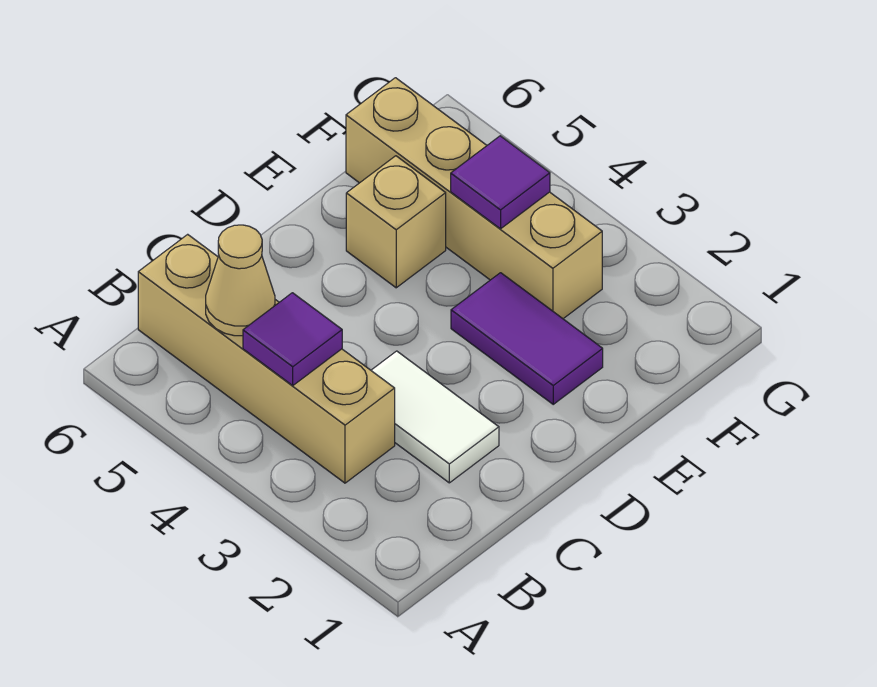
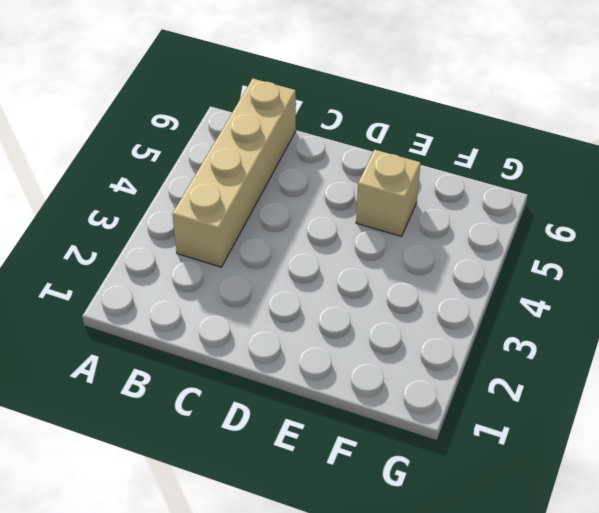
none -> white 1x2 tile [371,351,499,483]
none -> purple 1x2 tile [451,273,603,404]

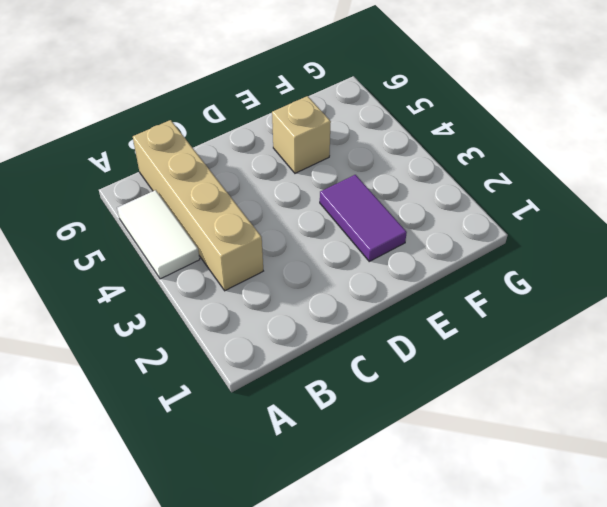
white 1x2 tile [117,190,200,279] -> white 1x2 tile moved to [371,351,499,483]
none -> tan 1x4 brick [346,78,602,319]
none -> purple 1x1 tile [243,293,342,385]

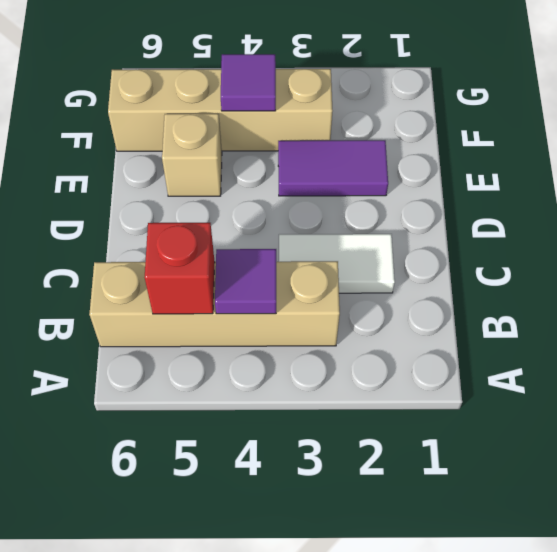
red 1x1 brick [145,223,215,314] -> tan 1x1 cone [206,225,275,336]

